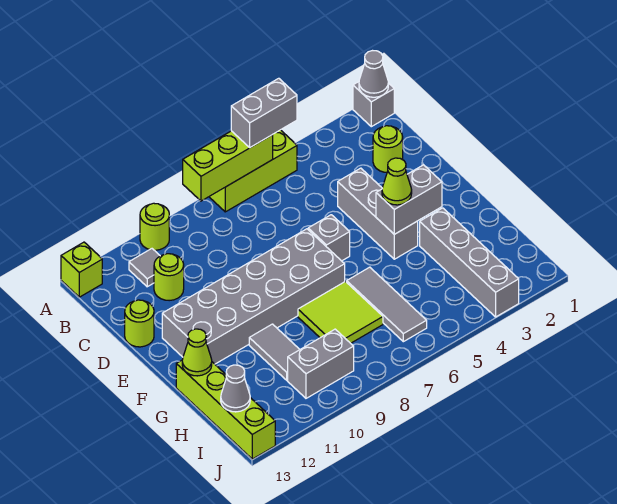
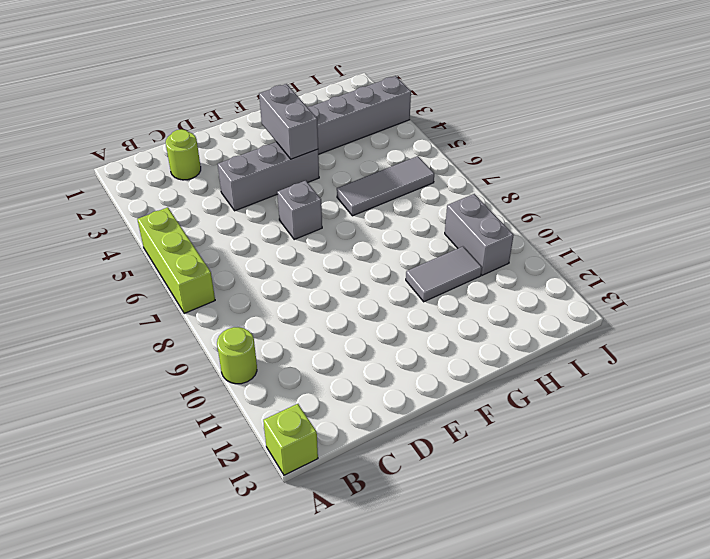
none -> grey 1x1 brick [353,82,394,127]
none -> grey 1x1 tile [129,249,160,287]
none -> lime 1x1 round brick [154,254,184,301]

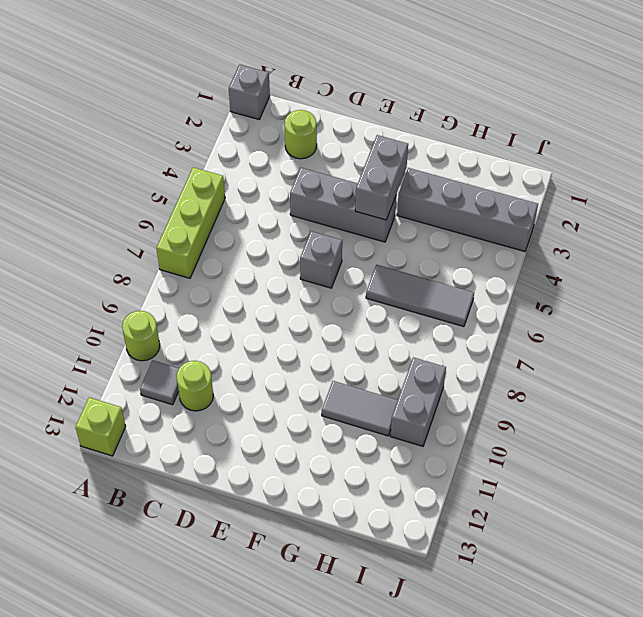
none -> lime 1x1 round brick [125,300,154,347]
none -> grey 2x6 brick [162,229,345,364]
none -> lime 2x2 tile [298,282,383,343]

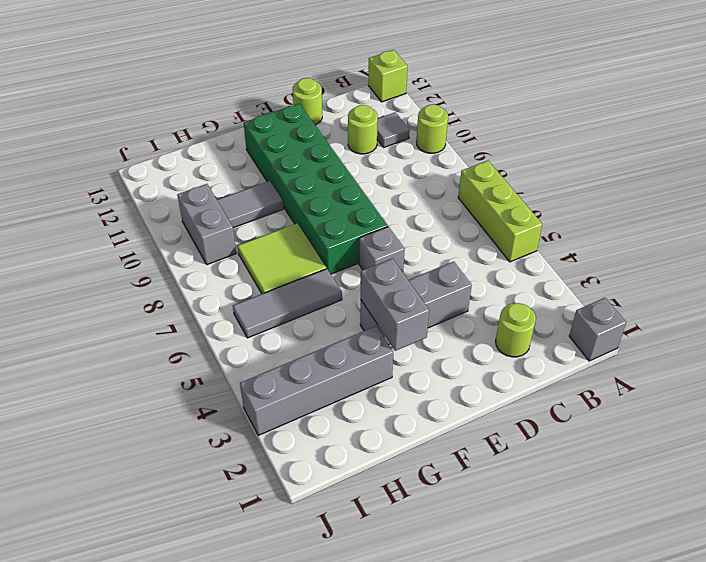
green 2x6 brick [244,104,388,274] -> grey 2x6 brick [162,229,345,364]
none -> lime 1x4 brick [176,360,275,459]
none -> grey 1x1 cone [359,51,388,97]
none -> lime 1x3 brick [183,131,273,201]

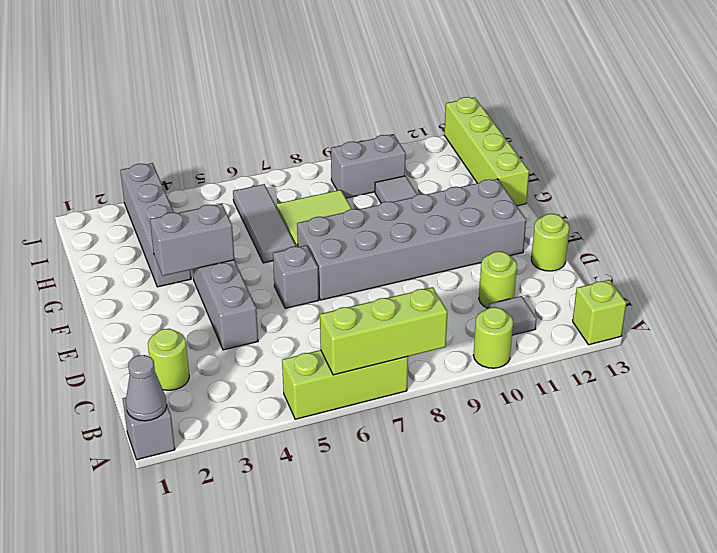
none -> lime 1x1 cone [182,329,212,376]
none -> grey 1x1 cone [221,365,250,412]
none -> grey 1x2 brick [231,78,297,147]

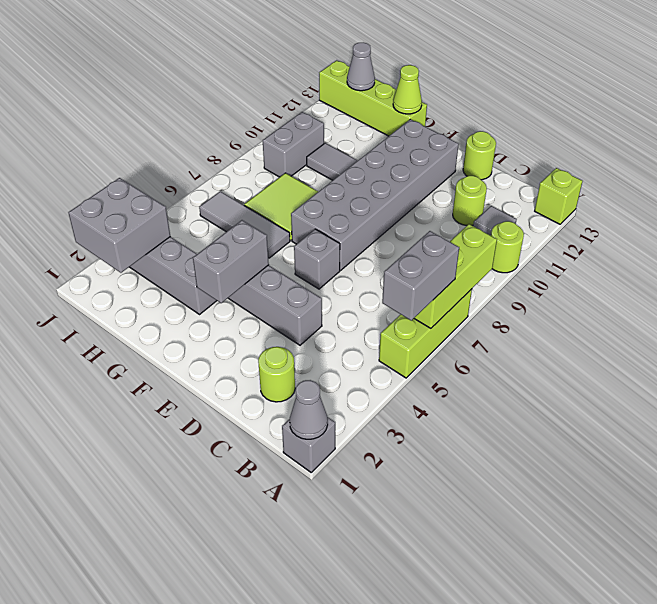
grey 2x2 brick [68,178,170,273] -> none
none -> lime 1x1 cone [382,158,412,205]

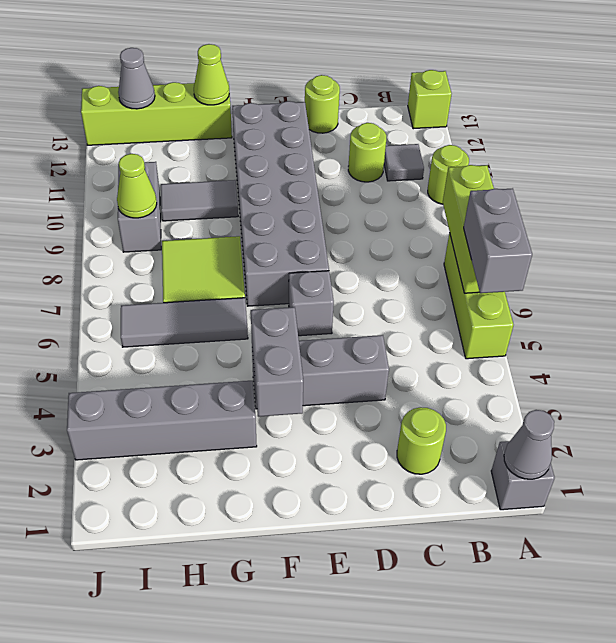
lime 1x1 cone [117,154,157,218] -> lime 1x1 cone moved to [382,158,412,205]

